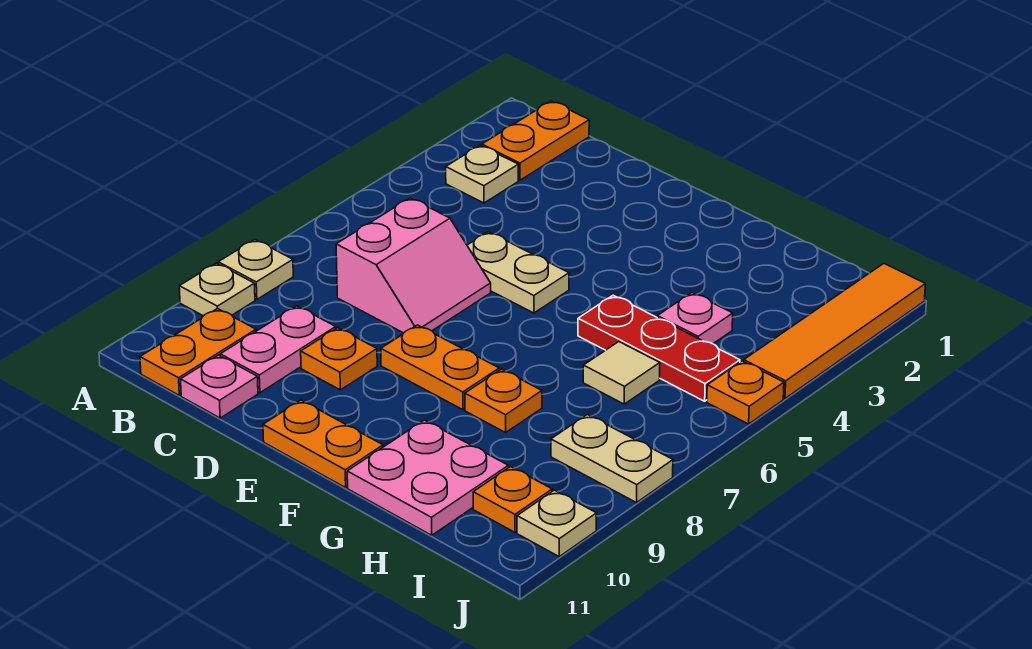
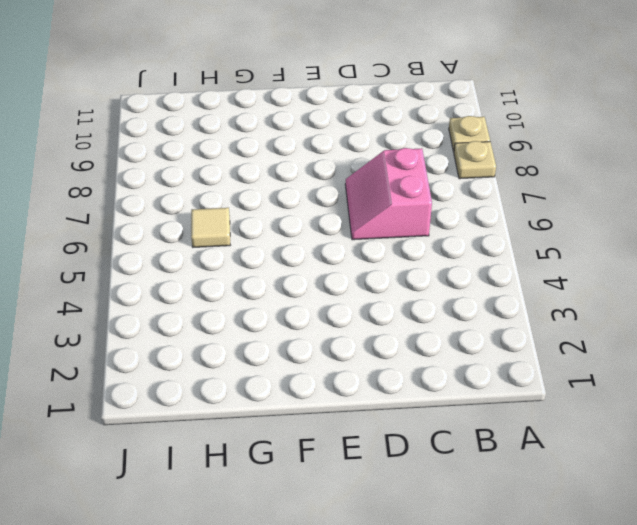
none -> orange 1x2 plate [482,101,589,180]
none -> tan 1x1 plate [446,145,518,203]
none -> orange 1x2 plate [140,308,256,395]

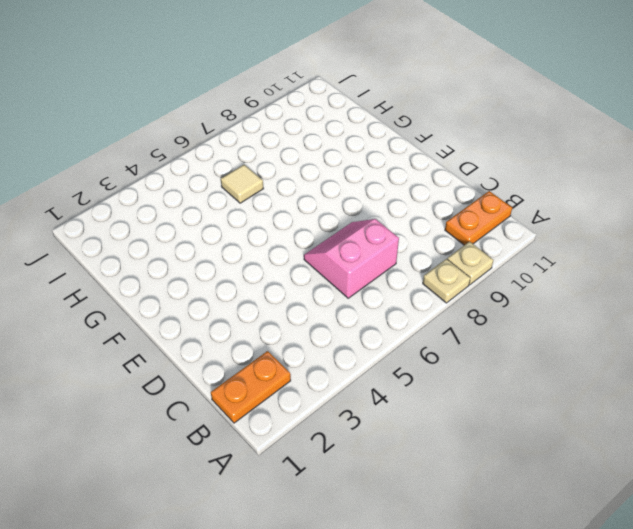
none -> tan 1x1 plate [446,145,518,203]
none -> pink 1x2 plate [220,306,336,393]
none -> pink 1x1 plate [181,355,258,418]

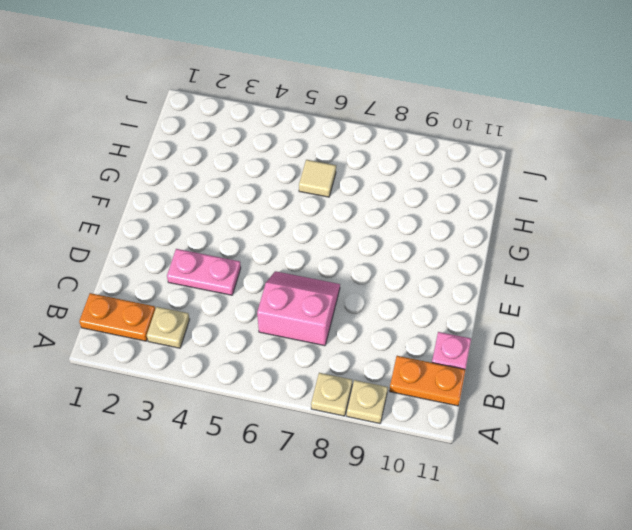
pink 1x2 plate [167,249,241,295] -> pink 1x2 plate moved to [220,306,336,393]
none -> tan 1x2 plate [467,232,569,313]
none -> orange 1x1 plate [301,328,377,390]
none -> orange 1x2 plate [381,325,499,410]

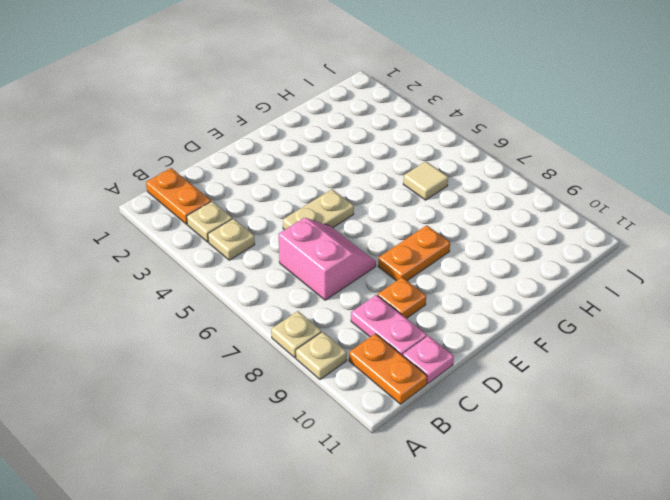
tan 1x1 plate [208,218,255,260] -> tan 1x1 plate moved to [517,490,597,556]
none -> orange 1x2 plate [263,400,383,488]
none -> red 1x3 plate [578,295,740,401]
none -> orange 1x1 plate [465,369,542,432]

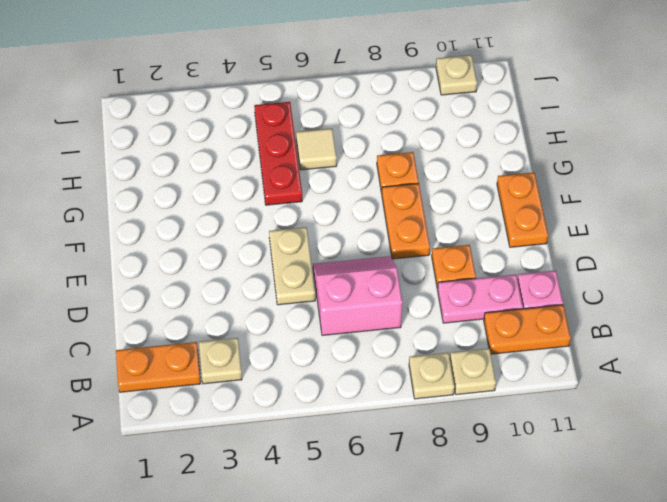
none -> pink 2x2 plate [347,420,508,535]
none -> pink 1x1 plate [657,293,733,344]
none -> tan 1x2 plate [551,415,673,503]

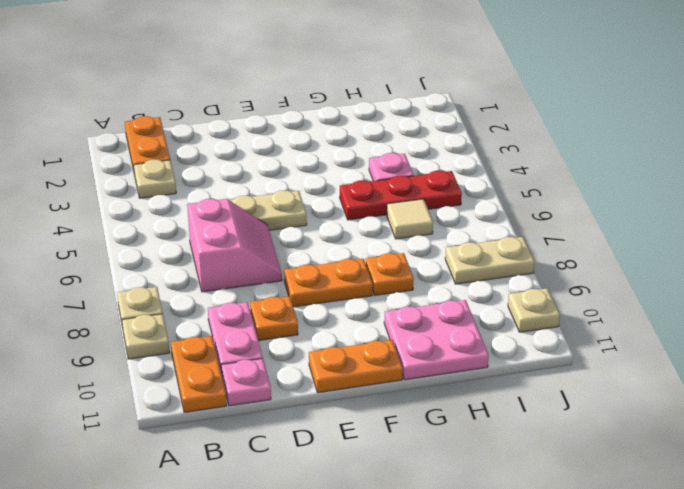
none -> orange 1x1 plate [473,467,552,532]
none -> orange 1x4 tile [744,264,925,398]
none -> orange 1x1 plate [707,361,784,424]

